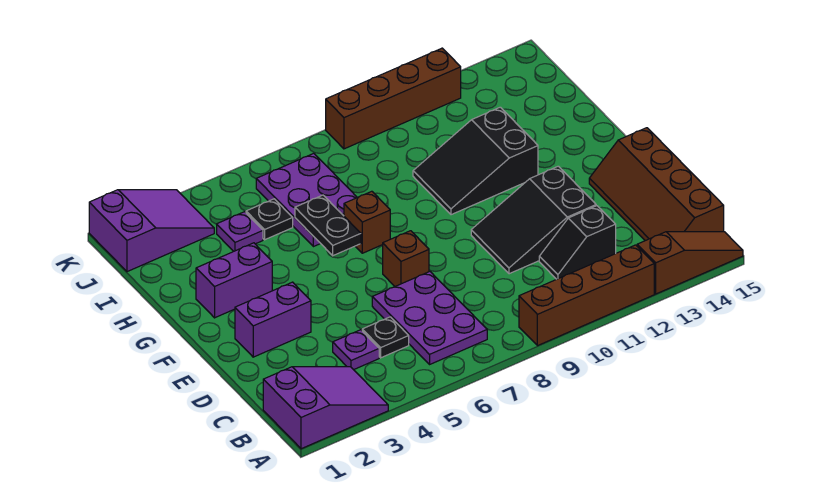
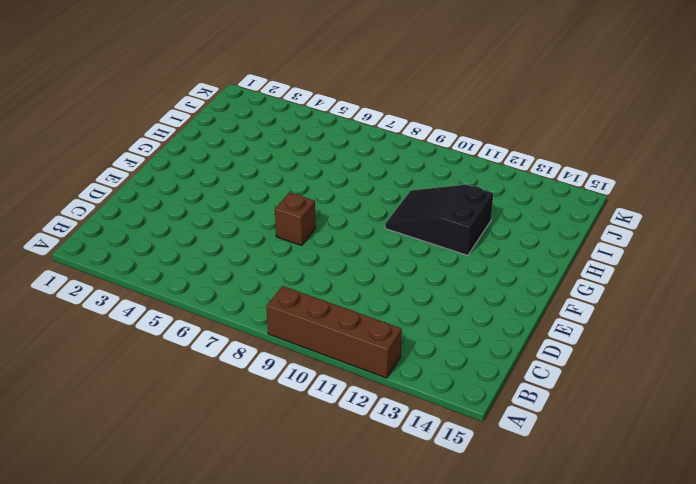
none -> purple 2x3 slope [263,367,388,449]
none -> brown 1x3 slope [637,232,743,294]
none -> purple 2x3 plate [372,272,487,364]

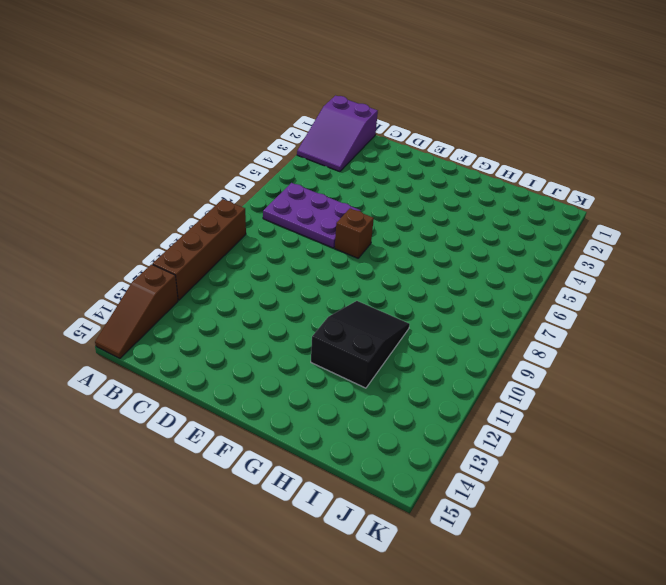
none -> brown 2x4 slope [589,128,724,241]
none -> purple 1x1 plate [333,330,379,370]
none -> black 1x1 plate [362,317,409,358]

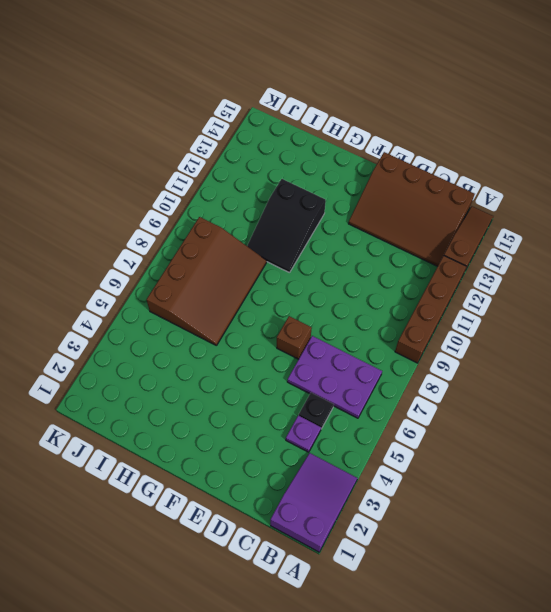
brown 3x4 slope [348,152,475,266] -> brown 2x4 slope [589,128,724,241]
brown 3x4 slope [147,217,267,345] -> purple 2x3 plate [256,153,357,247]
none -> black 1x2 slope [539,206,616,279]
none -> black 2x3 slope [471,166,596,274]
none -> purple 1x2 brick [235,282,311,357]

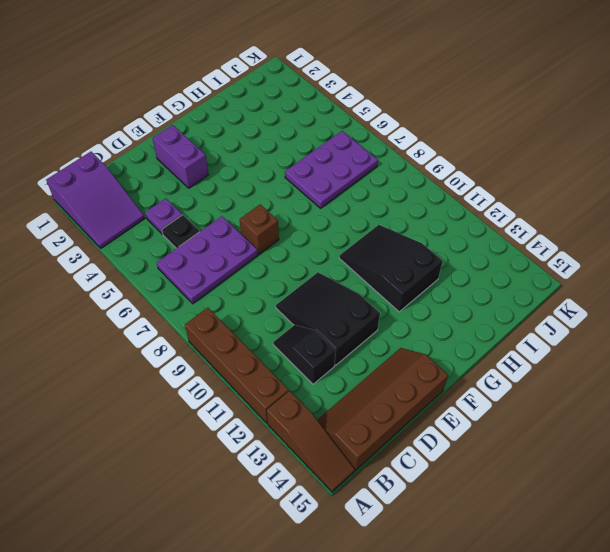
none -> purple 1x2 brick [196,243,272,318]
none -> brown 1x1 brick [344,191,390,253]
none -> purple 1x1 plate [217,212,263,251]

